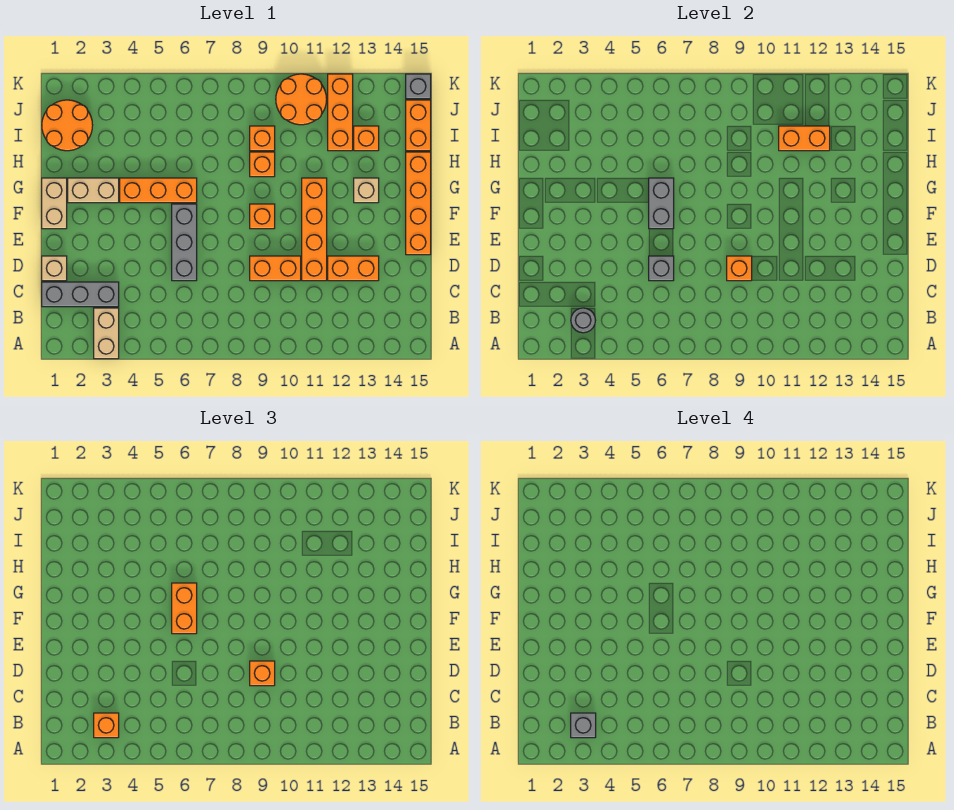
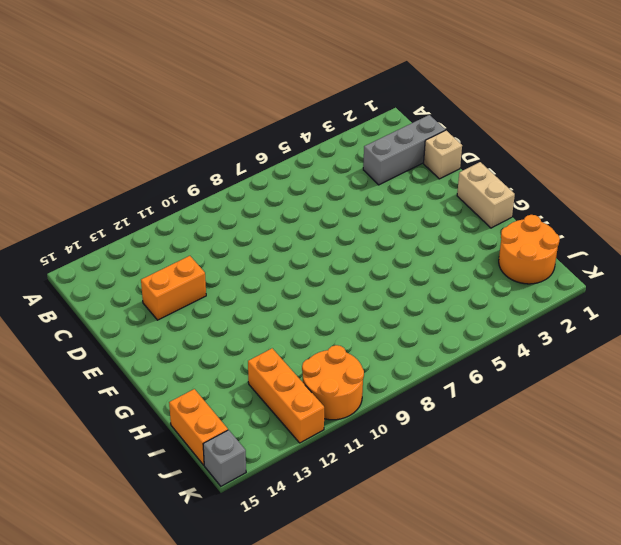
none -> tan 1x2 brick [94,308,119,359]
none -> grey 1x3 brick [172,204,197,281]
none -> orange 1x2 brick [250,256,301,281]
none -> orange 1x4 brick [302,178,327,281]

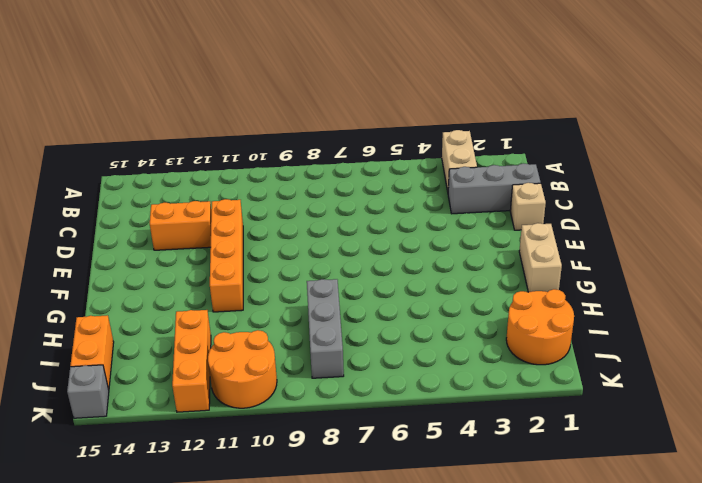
grey 1x3 brick [307,279,344,378] -> grey 1x3 brick moved to [172,204,197,281]
none -> orange 1x2 brick [250,256,301,281]
none -> orange 1x4 brick [406,152,431,255]
none -> orange 1x1 brick [250,204,275,229]
none -> tan 1x2 brick [68,178,119,203]

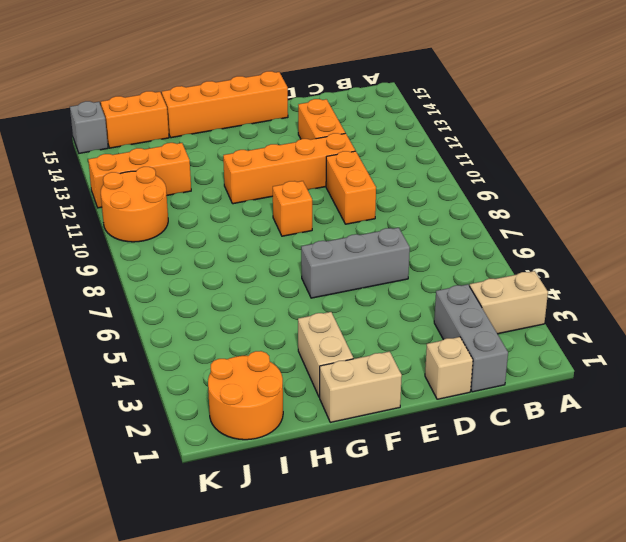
none -> orange 1x3 brick [120,178,197,203]
none -> tan 1x1 brick [354,178,379,203]
none -> orange 1x1 brick [250,152,275,177]
none -> orange 1x1 brick [250,126,275,151]

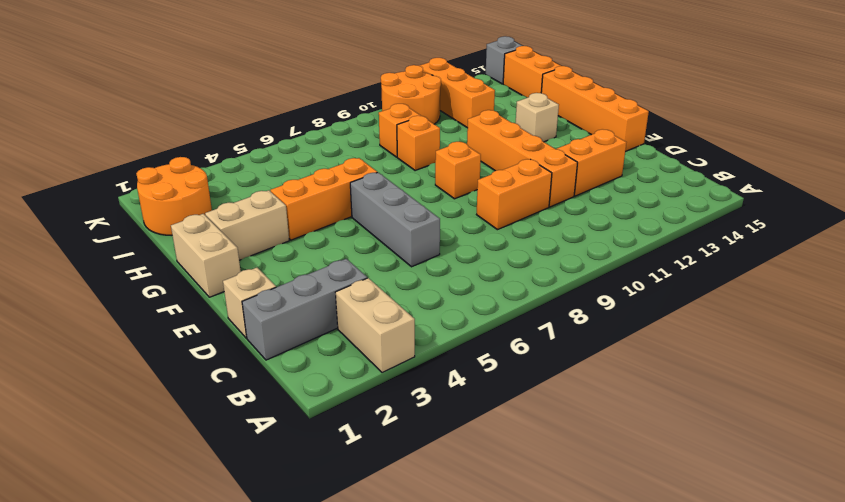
none -> orange 1x1 brick [354,126,379,151]
none -> grey 1x1 round brick [571,308,596,333]
none -> grey 1x1 brick [649,256,674,281]
none -> orange 1x1 brick [727,256,752,281]

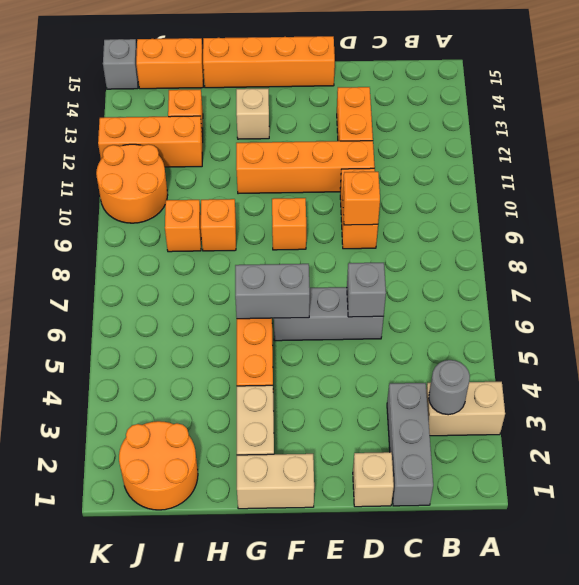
none -> orange 1x2 brick [779,126,830,151]
none -> orange 1x1 brick [94,713,119,738]
none -> orange 1x1 brick [250,661,275,686]
none -> orange 1x2 brick [172,583,197,634]

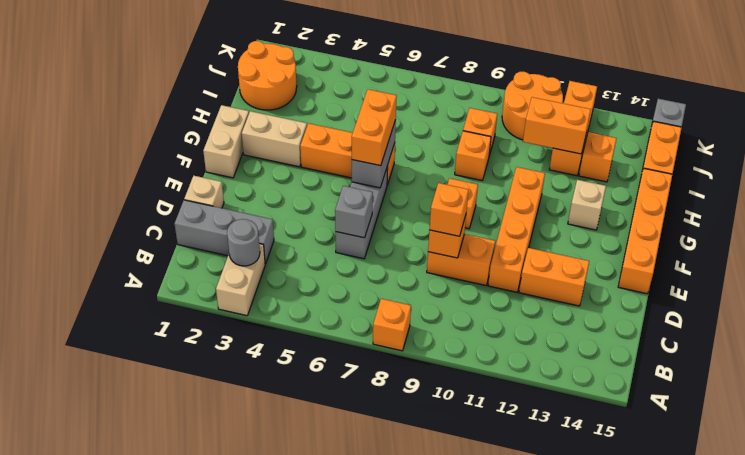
orange 1x1 brick [373,299,411,351] -> orange 1x1 brick moved to [94,713,119,738]
none -> grey 1x1 brick [571,713,596,738]

